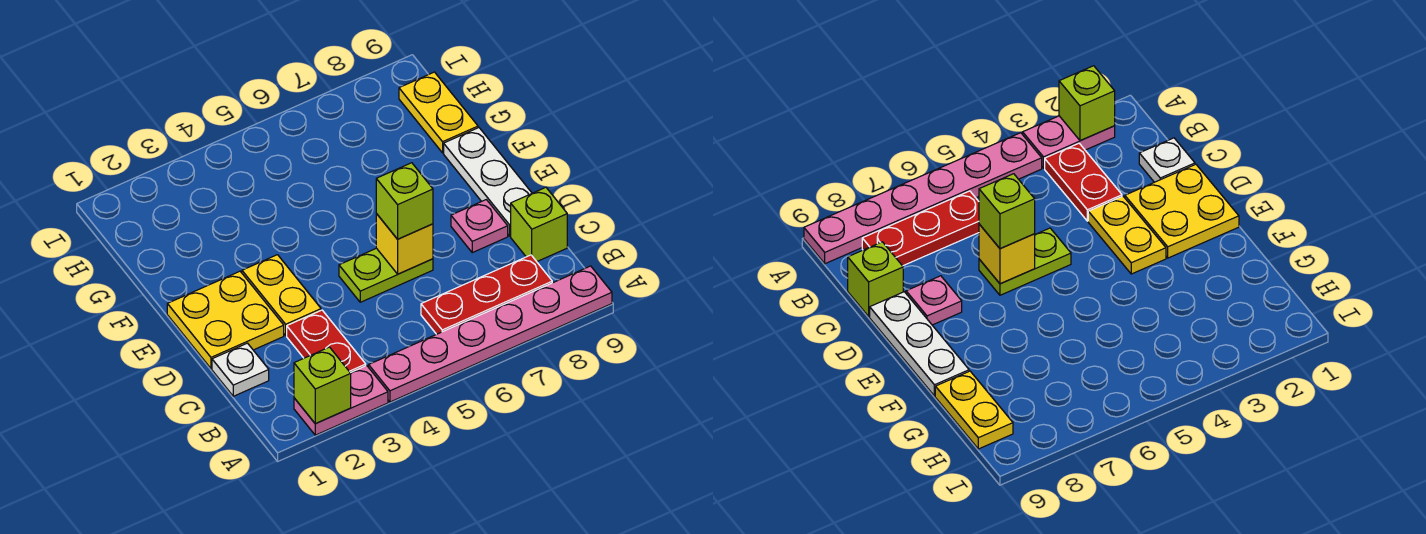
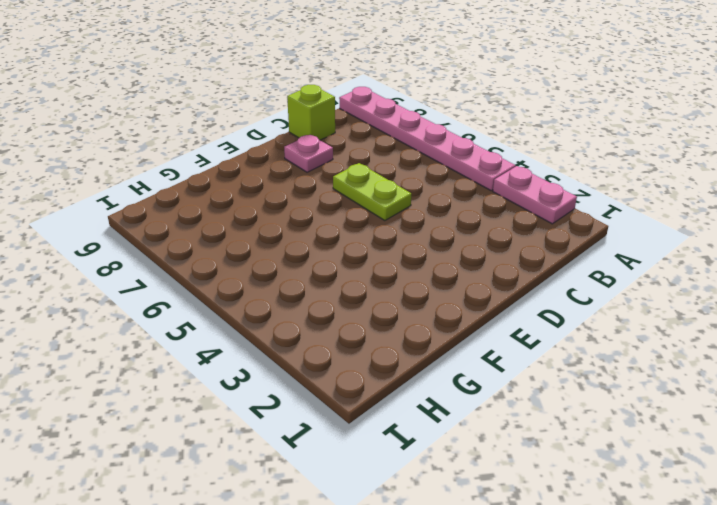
none -> red 1x2 plate [287,310,366,373]
none -> red 1x3 plate [421,255,552,334]
none -> white 1x1 plate [212,343,269,396]

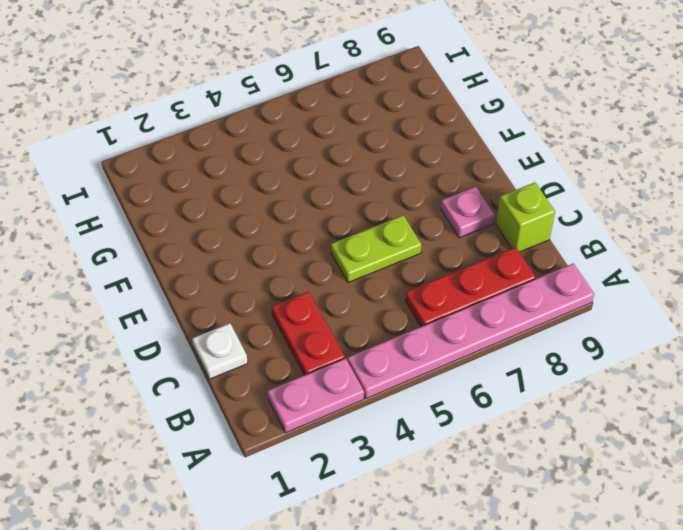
none -> yellow 2x2 plate [167,271,284,369]
none -> yellow 1x2 plate [242,255,321,335]
none -> white 1x3 plate [444,128,532,236]

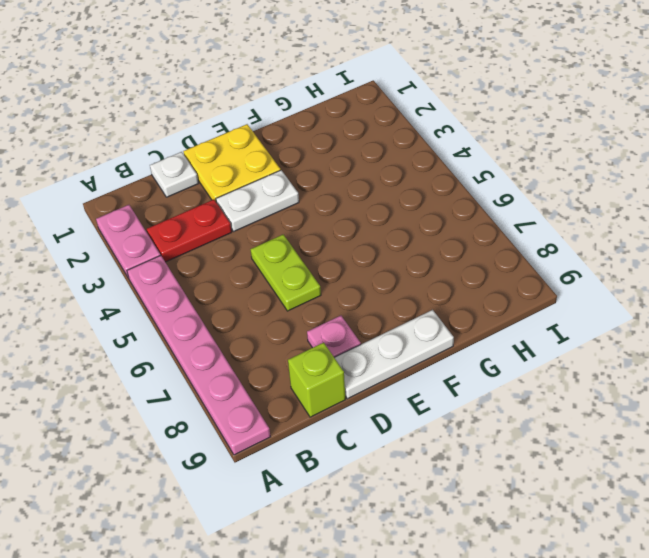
white 1x2 plate [216,170,299,232] -> yellow 1x2 plate [242,255,321,335]
none -> red 1x3 plate [421,255,552,334]
none -> yellow 1x2 plate [399,72,478,153]
none -> lime 1x1 brick [294,347,351,424]

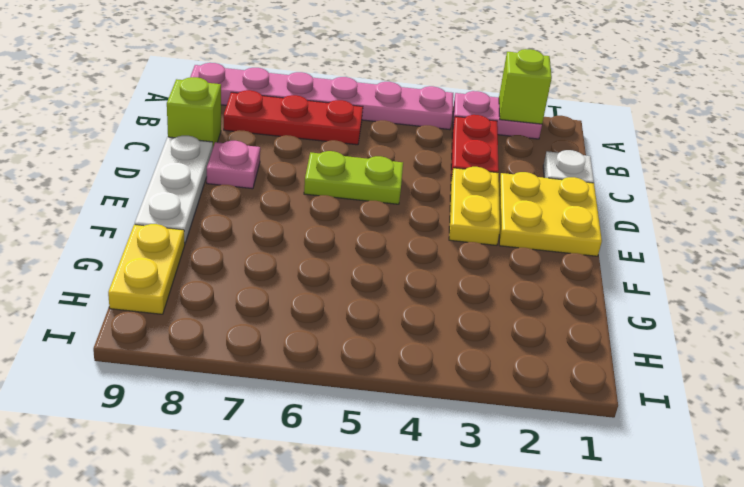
none -> yellow 1x1 brick [376,214,433,274]
none -> lime 1x1 brick [376,163,433,239]

